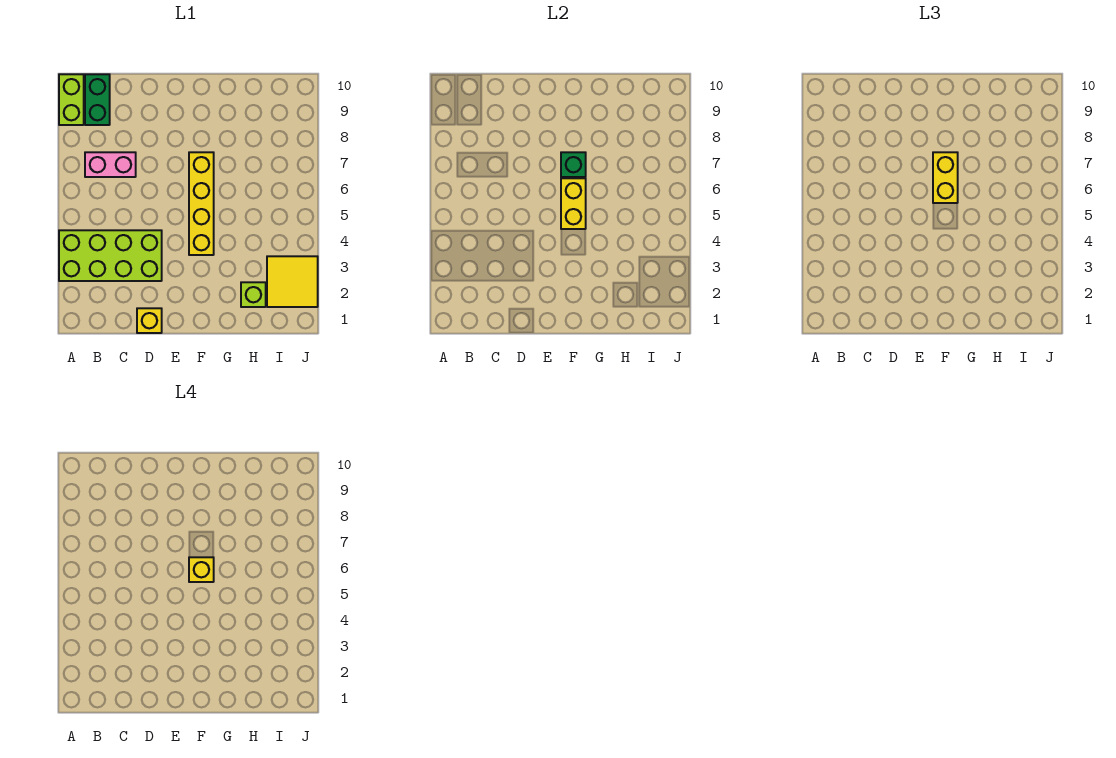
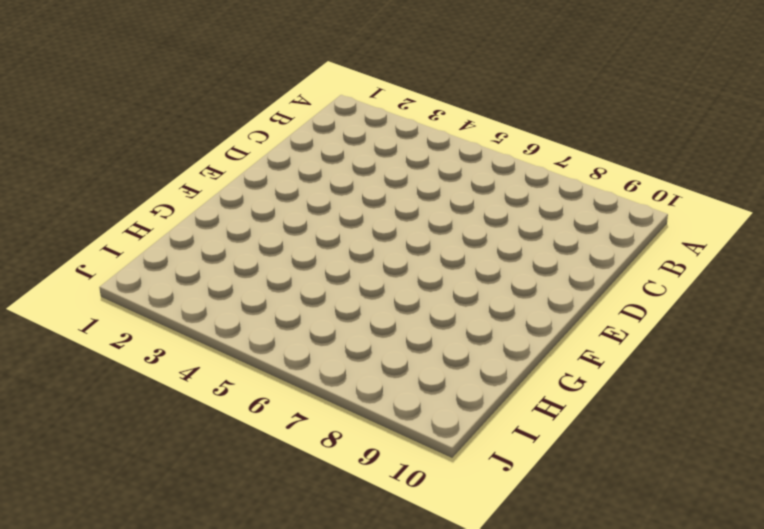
none -> lime 2x4 brick [59,230,162,281]
none -> lime 1x2 brick [59,74,84,125]
none -> pink 1x2 brick [85,152,136,177]

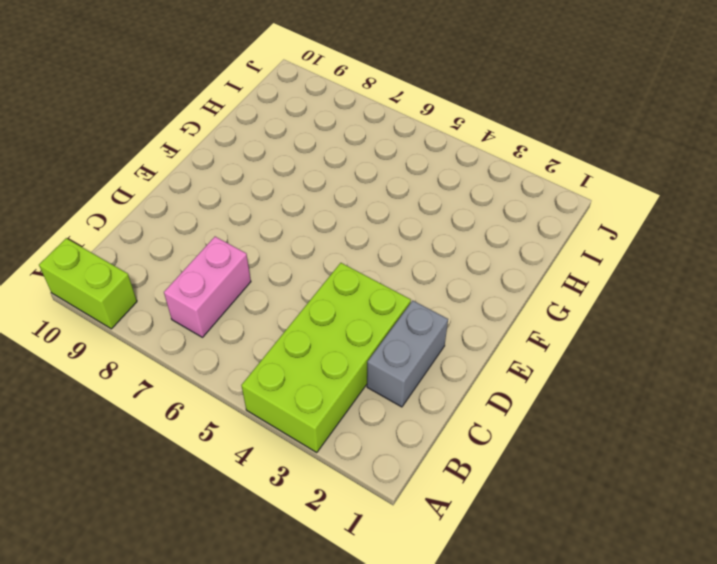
grey 1x2 brick [367,301,448,407] -> none
none -> green 1x2 brick [85,74,110,125]
none -> yellow 1x1 brick [137,308,162,333]
none -> yellow 1x4 brick [189,152,214,255]

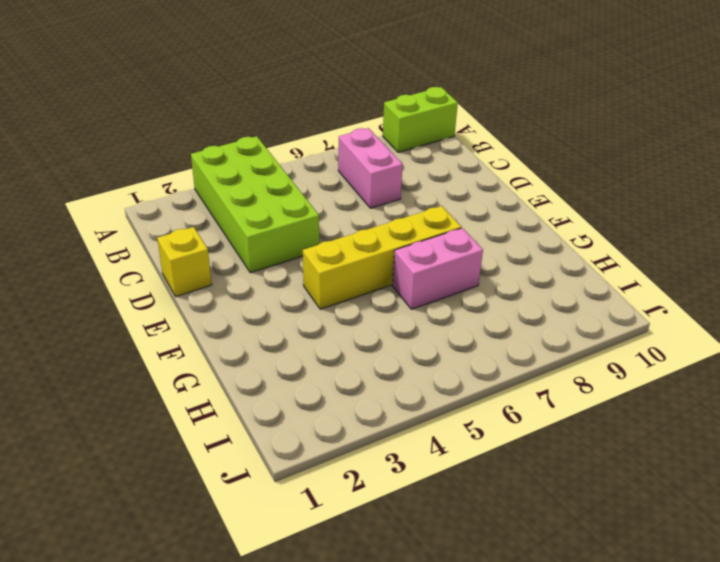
pink 1x2 brick [392,228,483,309] -> none
none -> green 1x2 brick [85,74,110,125]
none -> lime 1x1 brick [241,282,266,307]
none -> yellow 2x2 tile [267,256,318,307]

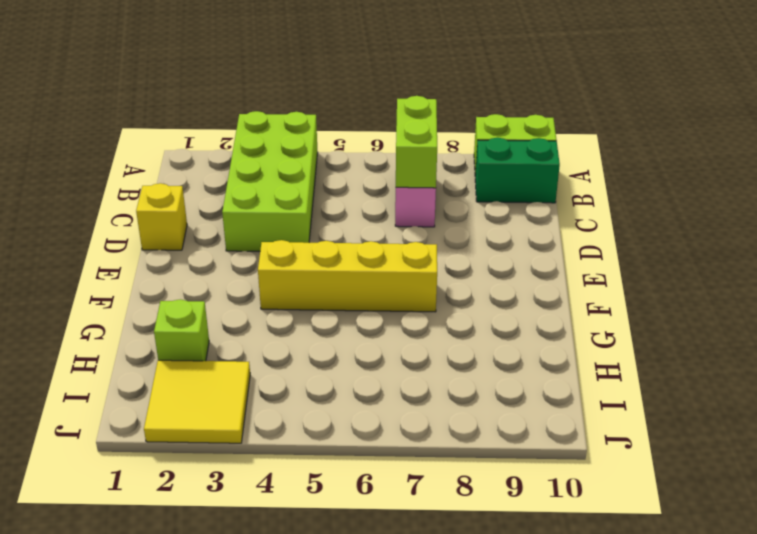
lime 1x2 brick [396,96,437,188] -> none
none -> yellow 1x2 brick [561,178,586,229]
none -> green 1x1 brick [561,152,586,177]
none -> yellow 1x2 brick [933,152,958,203]

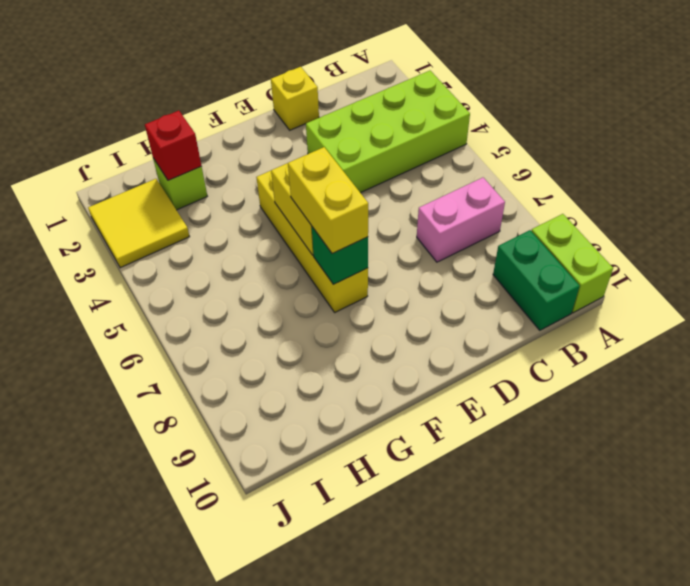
red 1x1 brick [145,111,201,180] -> none
none -> yellow 1x1 brick [189,557,214,582]

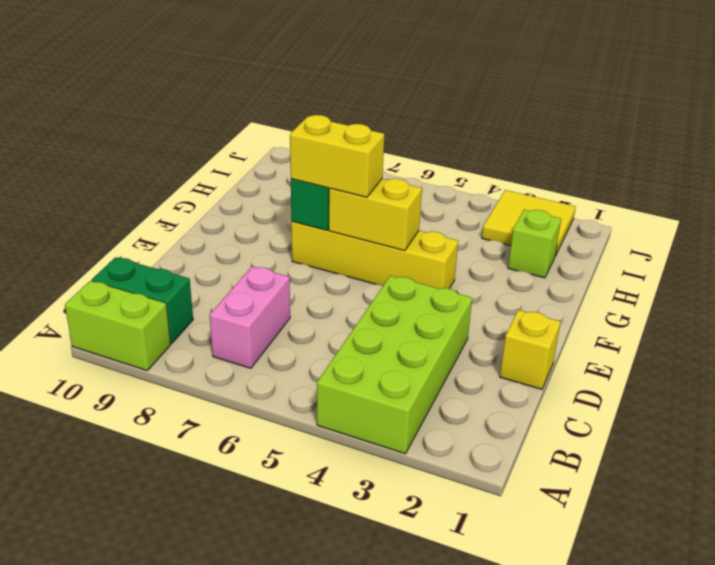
none -> yellow 1x1 brick [189,557,214,582]

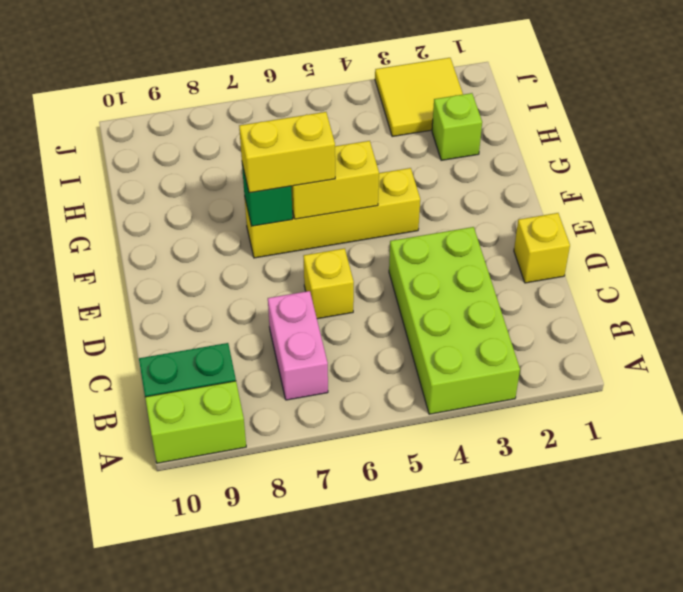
yellow 1x1 brick [303,248,354,319] -> yellow 1x1 brick moved to [189,557,214,582]

